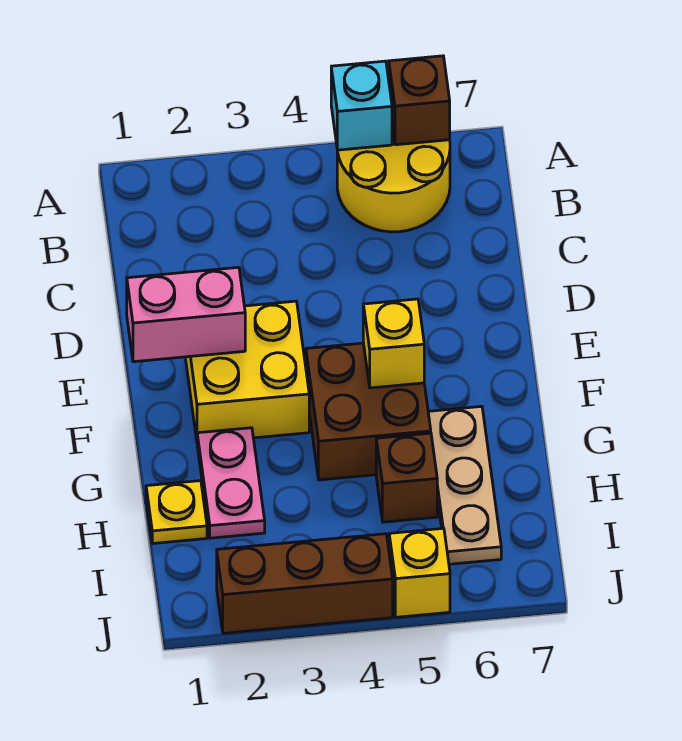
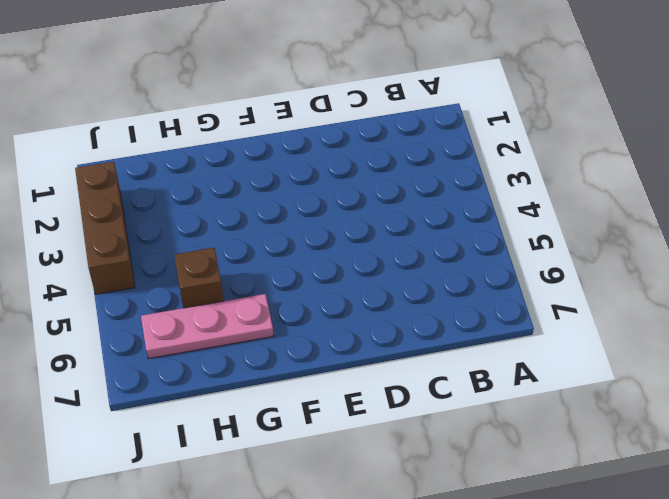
pink 1x3 plate [141,294,273,359] -> tan 1x3 plate [428,406,501,564]
none -> yellow 2x2 round brick [337,127,450,232]
none -> yellow 2x2 brick [185,301,309,440]
none -> brown 2x2 brick [306,343,431,480]

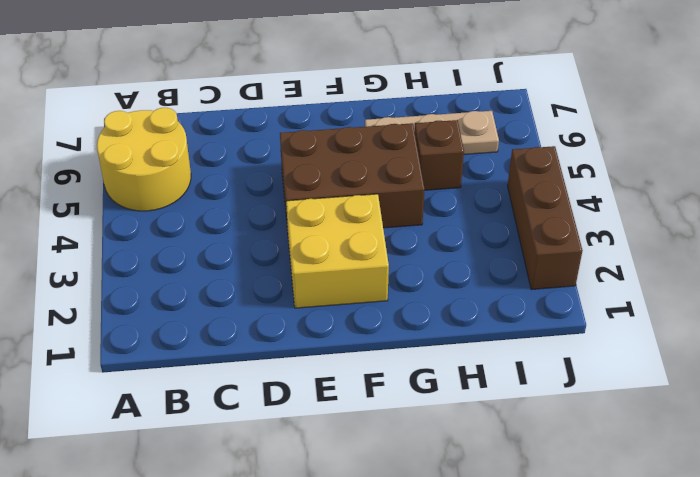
brown 2x3 brick [280,123,425,230] -> brown 2x2 brick [306,343,431,480]
none -> pink 1x2 plate [197,428,265,538]
none -> yellow 1x1 plate [146,481,207,543]
none -> yellow 1x1 brick [389,528,450,617]

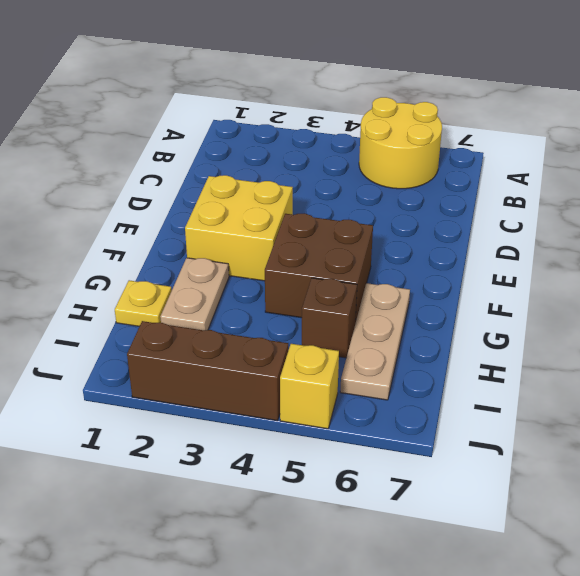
tan 1x2 plate [160,258,229,330] -> pink 1x2 plate [197,428,265,538]
none -> cyan 1x1 brick [331,61,392,150]
none -> brown 1x1 brick [389,56,450,145]
none -> pink 1x2 brick [127,267,245,362]

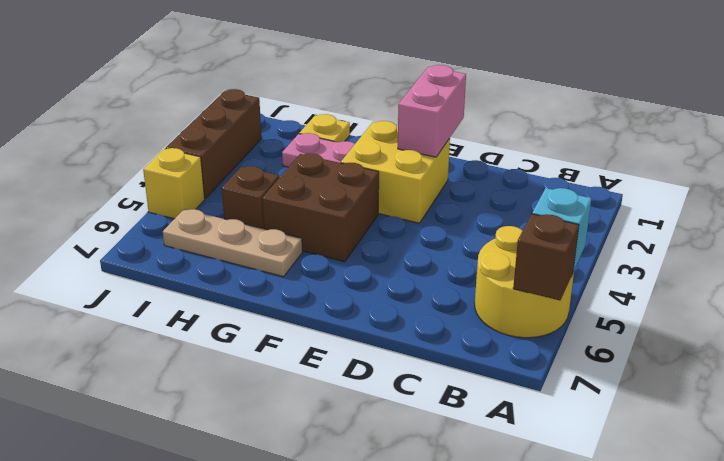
none -> yellow 1x1 brick [363,299,424,388]

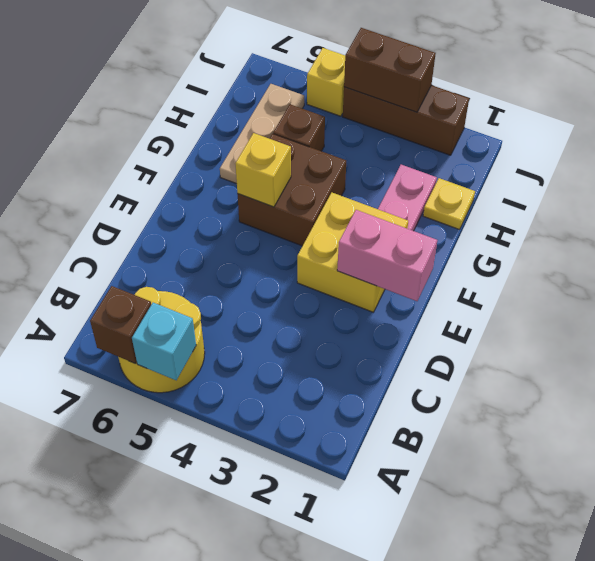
brown 1x2 brick [344,28,436,112] -> none

